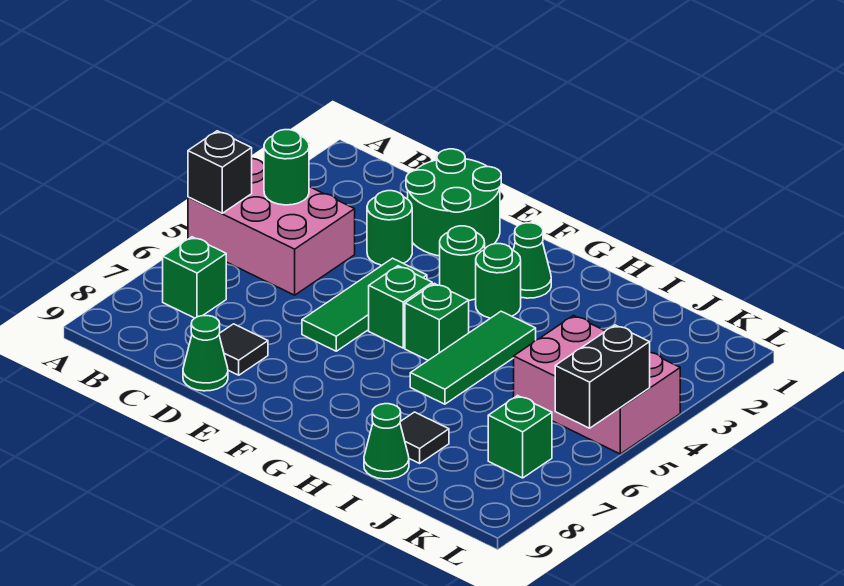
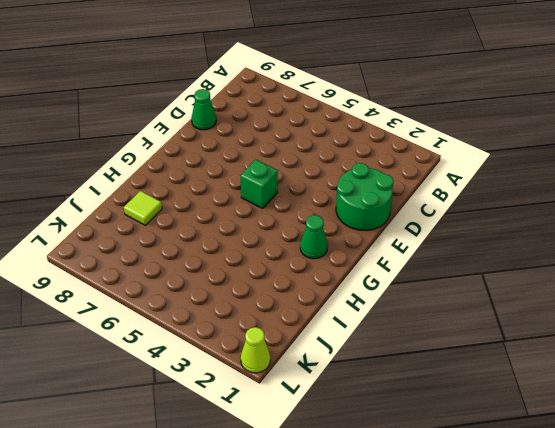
lime 1x1 tile [124,191,162,225] -> black 1x1 tile [400,412,449,463]
lime 1x1 cone [241,327,270,373] -> none
none -> pink 2x3 brick [188,159,355,295]
none -> green 1x1 brick [163,237,226,318]
none -> green 1x1 round brick [367,191,412,265]

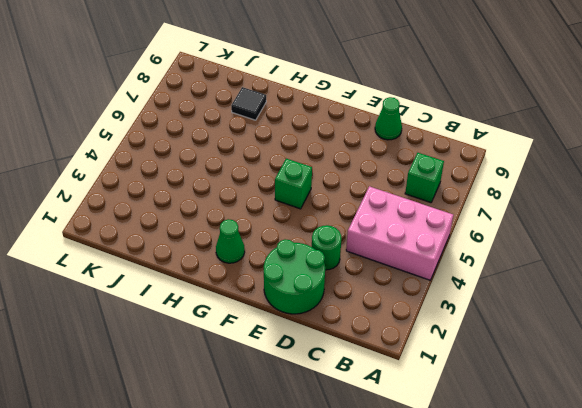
none -> black 1x1 tile [219,324,268,375]
none -> green 1x3 tile [302,258,427,351]
none -> green 1x1 round brick [440,226,485,301]

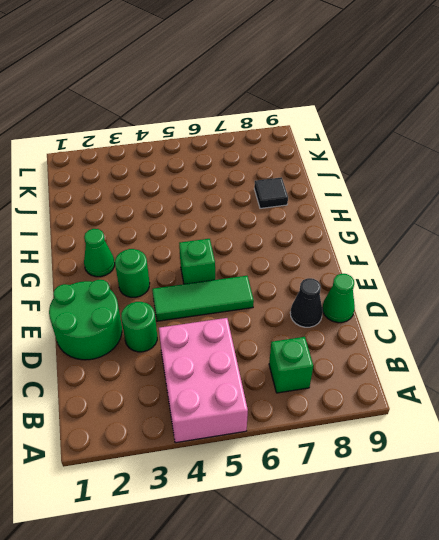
black 1x1 cone [290,278,323,327] -> black 1x1 tile [219,324,268,375]
none -> green 1x1 round brick [476,244,521,318]
none -> green 1x1 brick [405,283,469,360]
none -> green 1x3 tile [410,311,536,404]

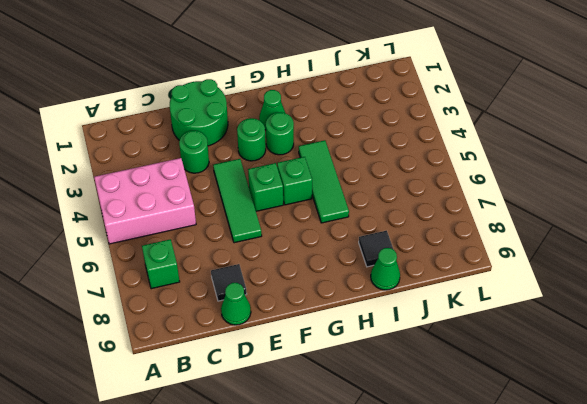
none -> pink 2x3 brick [514,316,680,454]
none -> green 1x1 brick [488,396,552,478]
none -> black 1x1 brick [188,131,252,213]

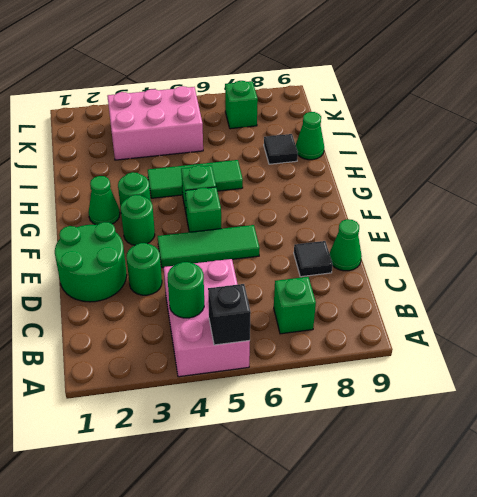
pink 2x3 brick [107,86,203,160] -> pink 2x3 brick turned to [514,316,680,454]
none -> black 1x2 brick [555,325,650,428]

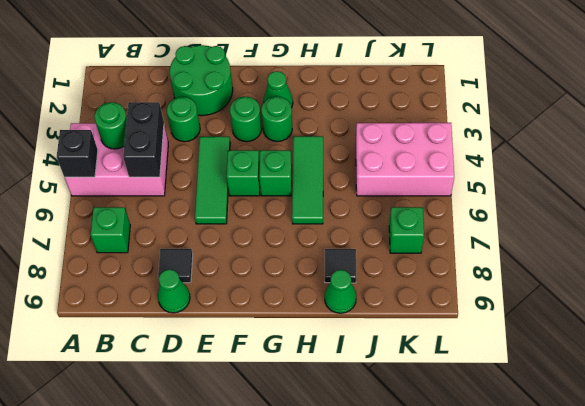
black 1x2 brick [123,102,164,177] -> black 1x2 brick moved to [555,325,650,428]

